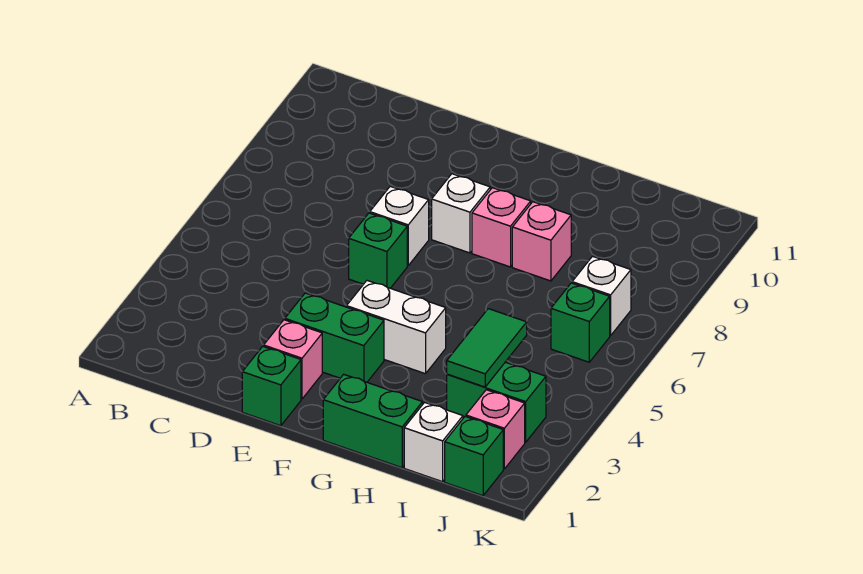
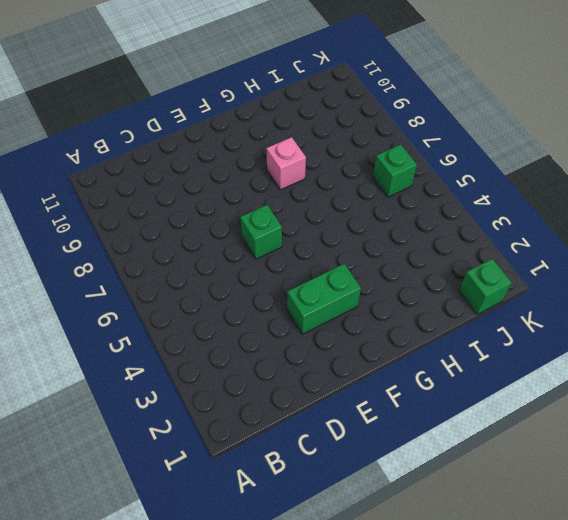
none -> green 1x1 brick [242,346,301,426]
none -> pink 1x1 brick [264,320,322,399]
none -> white 1x1 brick [370,186,429,265]

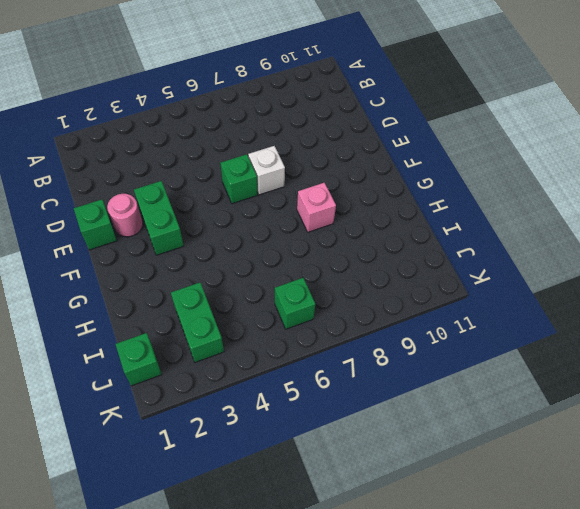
pink 1x1 round brick [107,194,143,237] -> pink 1x1 brick [264,320,322,399]
none -> white 1x2 brick [347,281,446,374]
none -> white 1x1 brick [432,174,490,253]
none -> green 1x2 brick [323,374,423,468]

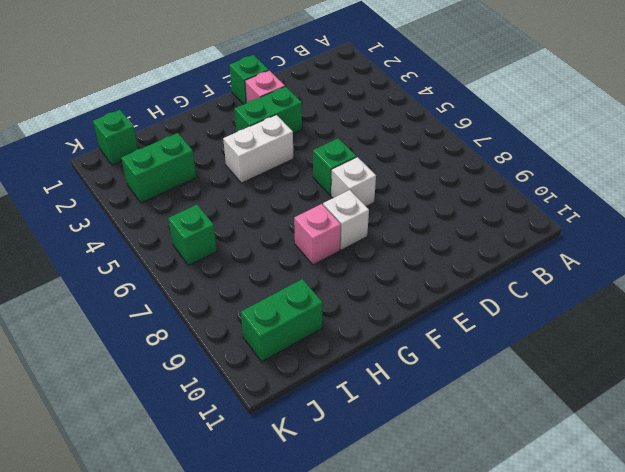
green 1x2 brick [241,279,323,362] -> green 1x2 brick moved to [323,374,423,468]
none -> pink 1x1 brick [512,202,571,281]
none -> white 1x1 brick [404,402,463,482]
none -> pink 1x1 brick [466,390,525,469]

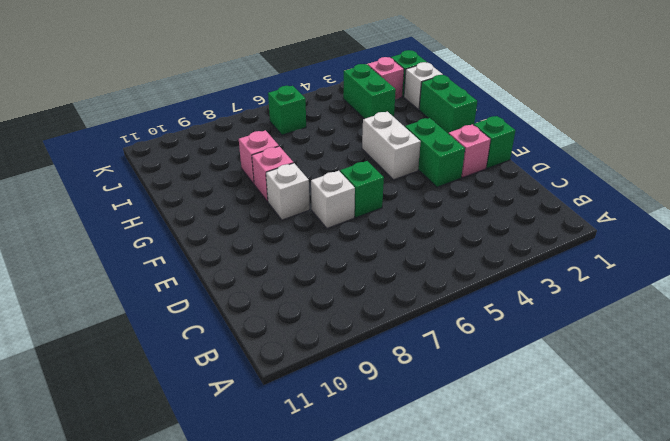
none -> white 1x1 brick [572,256,631,336]
none -> green 1x2 tile [447,309,527,387]

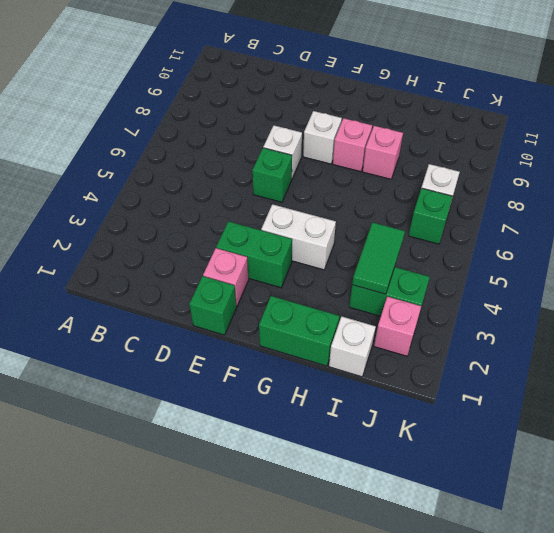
none -> green 1x1 brick [445,416,503,496]

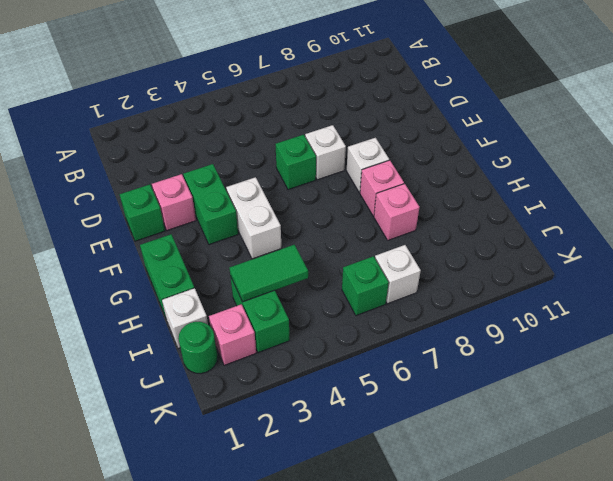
green 1x1 round brick [178,322,218,374] -> green 1x1 brick [445,416,503,496]

